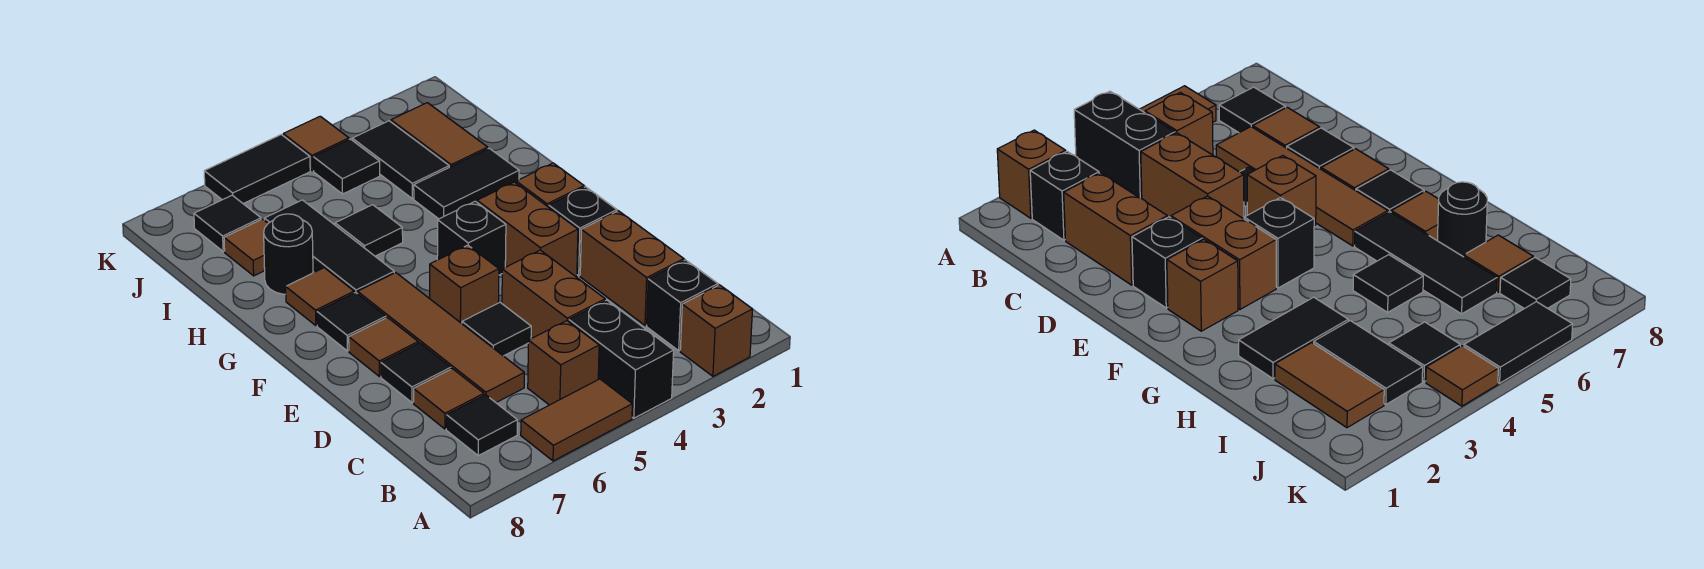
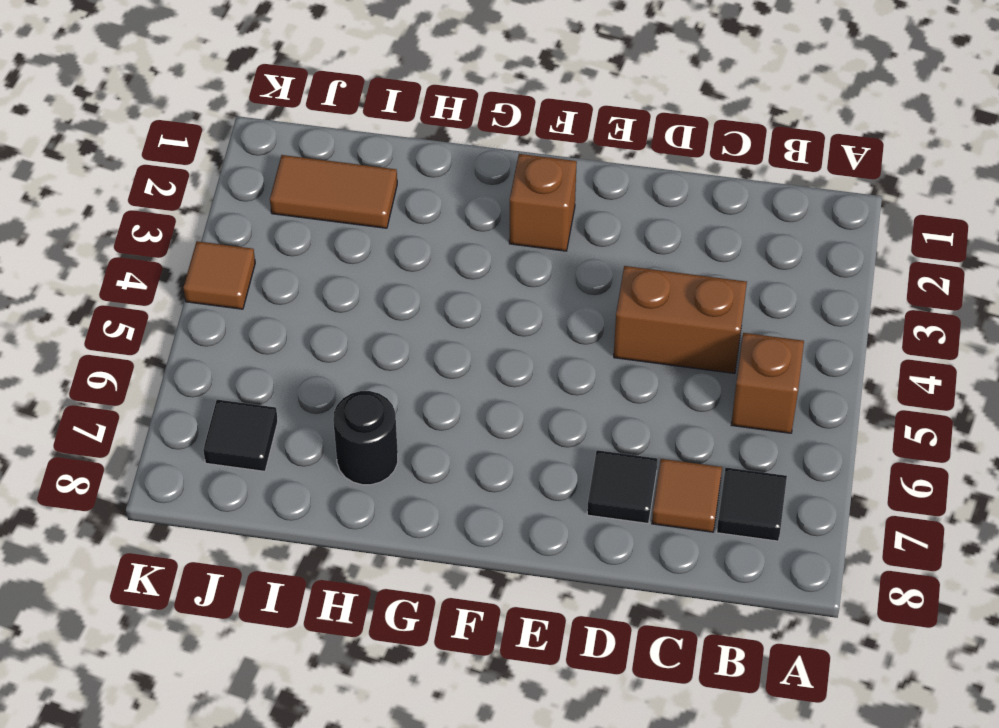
none -> brown 1x1 brick [680,285,753,376]
none -> black 1x2 brick [569,300,674,418]
none -> brown 1x2 tile [521,379,632,461]
none -> black 1x1 brick [647,260,718,351]

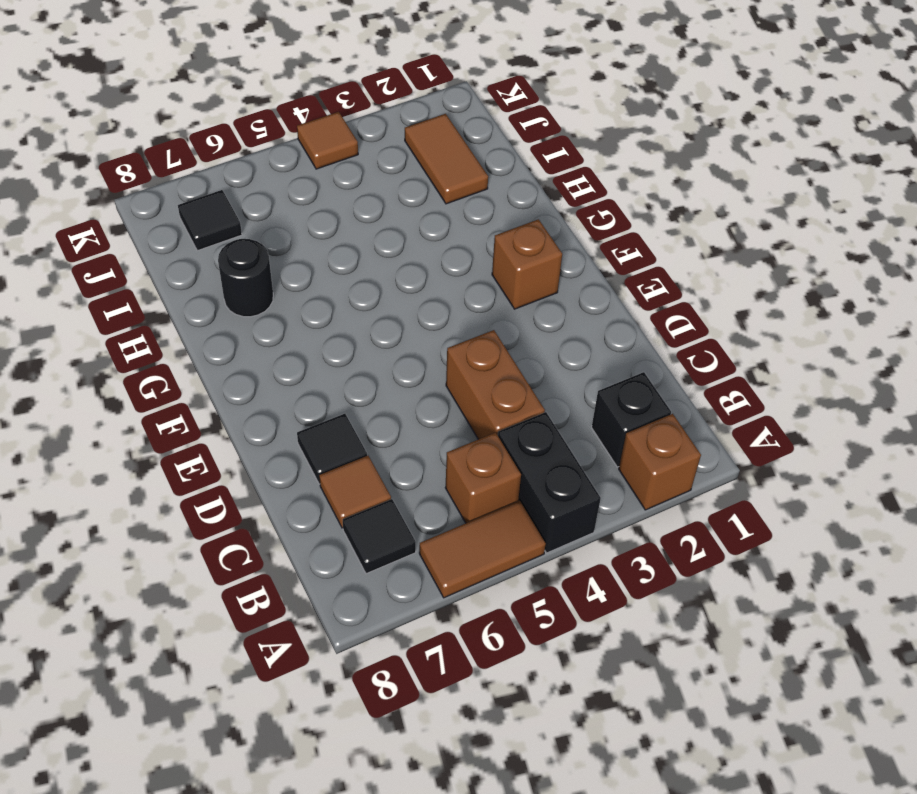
none -> brown 1x2 brick [580,211,684,325]
none -> brown 1x4 tile [358,273,524,402]
none -> black 1x1 tile [462,303,531,356]
none -> black 1x1 brick [549,187,617,275]

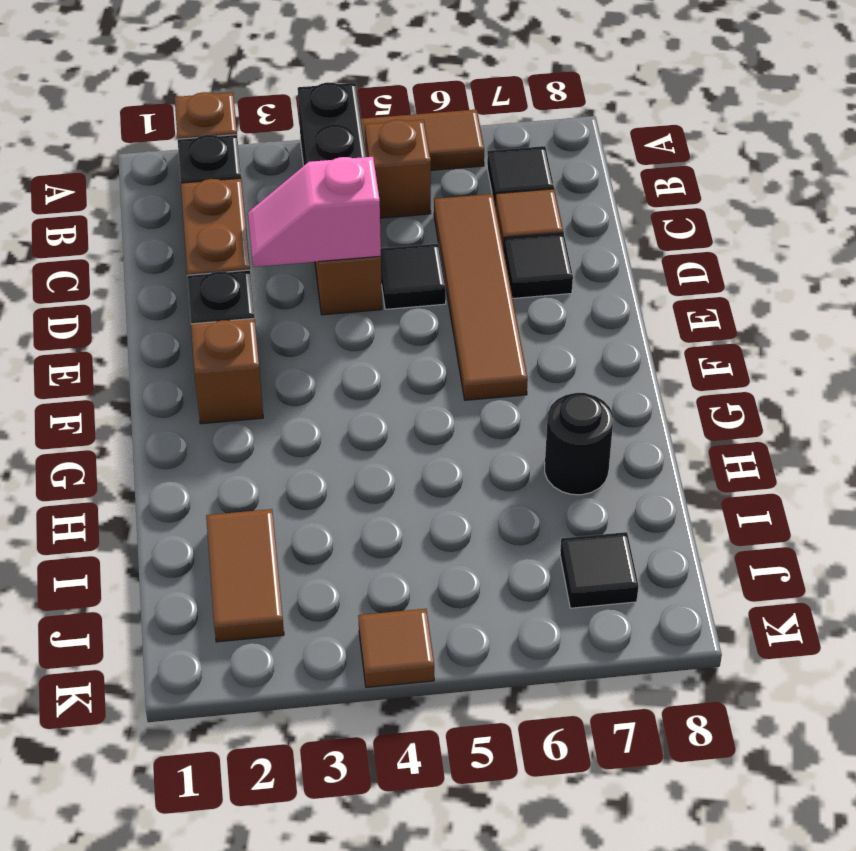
pink 1x2 slope [248,157,381,267] -> none
none -> brown 1x2 brick [477,182,578,277]
none -> brown 1x1 brick [430,245,499,323]
none -> brown 1x1 tile [349,318,418,377]
none -> black 1x1 brick [437,201,506,275]

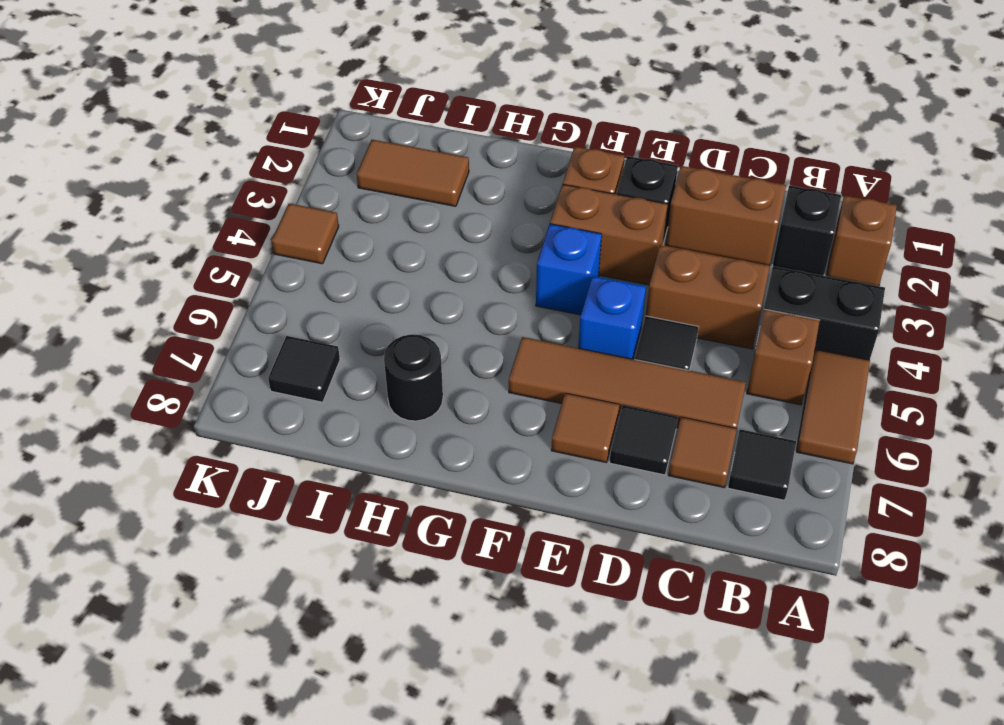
blue 1x1 brick [578,276,646,359] -> brown 1x1 brick [430,245,499,323]
blue 1x1 brick [536,224,602,315] -> black 1x1 brick [437,201,506,275]
none -> black 1x1 tile [317,292,386,351]
none -> black 1x3 tile [264,200,394,294]
none -> brown 1x1 tile [286,268,354,325]
none -> black 1x2 tile [414,148,519,219]

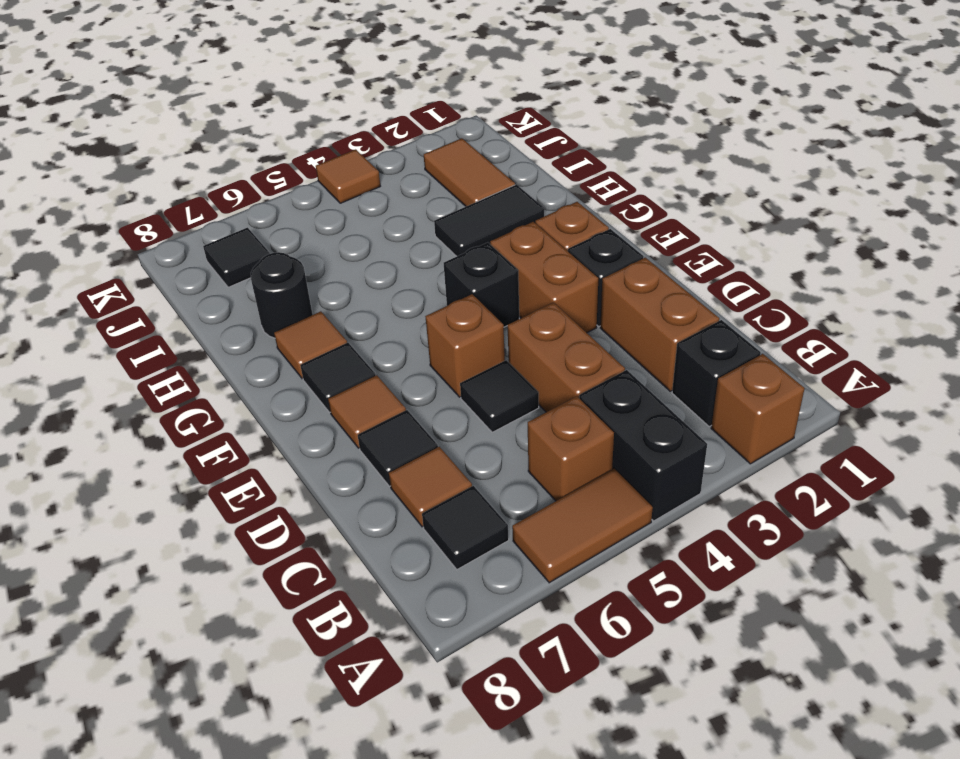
none -> brown 1x4 tile [358,273,524,402]
none -> black 1x3 tile [264,200,394,294]
none -> black 1x1 tile [335,205,403,256]
none -> black 1x2 tile [352,121,449,199]

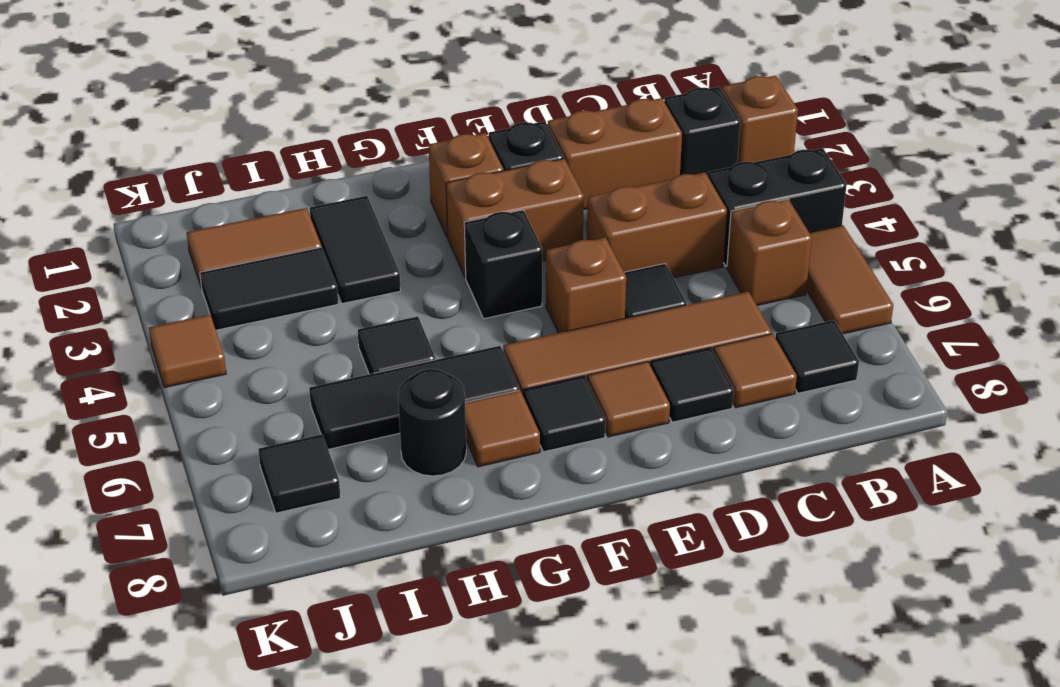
none -> brown 1x1 tile [224,219,268,276]
none -> black 1x1 tile [313,139,380,194]
none -> black 1x2 tile [204,135,310,204]

